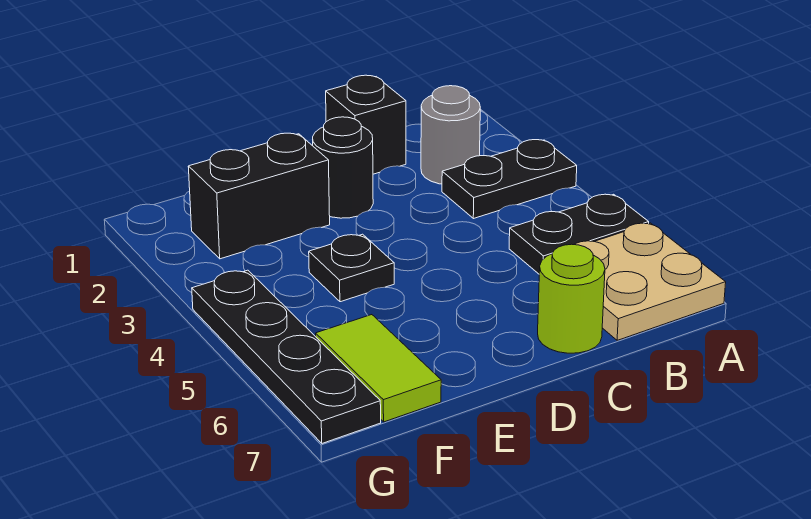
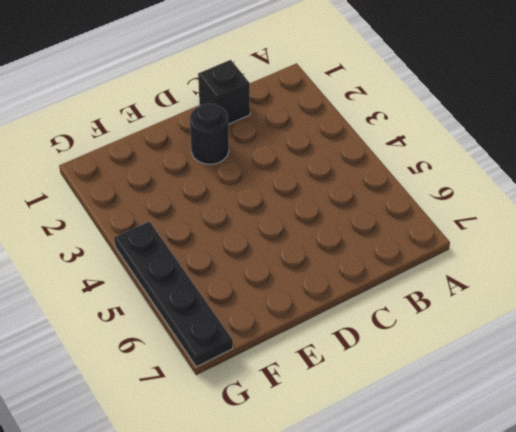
none -> black 1x2 plate [442,140,577,219]
none -> black 1x2 plate [509,194,649,274]

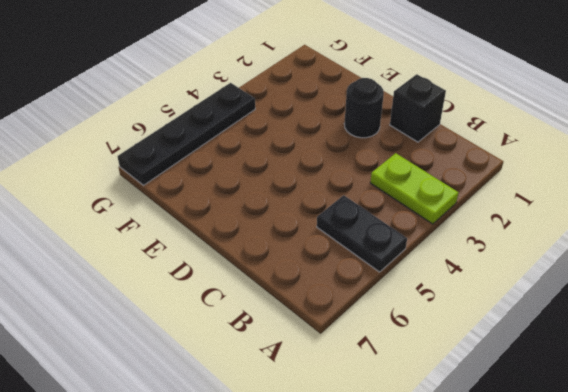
lime 1x2 plate [370,153,458,224] -> black 1x2 plate [442,140,577,219]
none -> tan 2x2 plate [574,223,726,340]
none -> grey 1x1 round brick [421,86,480,184]

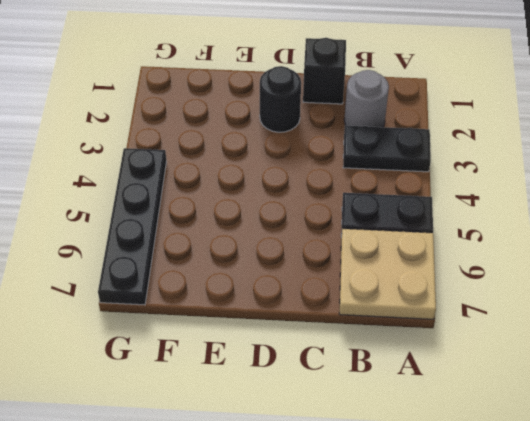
none -> lime 1x1 round brick [538,244,605,353]
none -> black 1x2 brick [188,133,330,259]

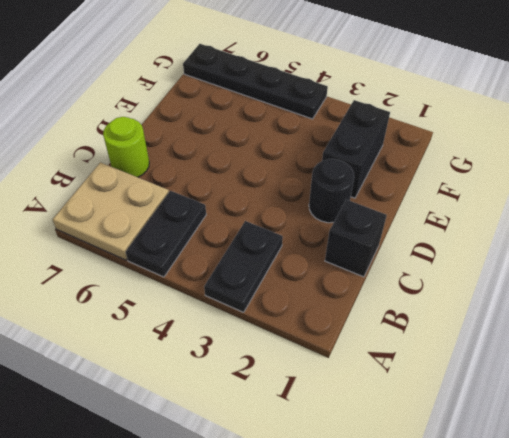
none -> grey 1x1 round brick [421,86,480,184]
none -> black 1x1 plate [309,234,394,302]

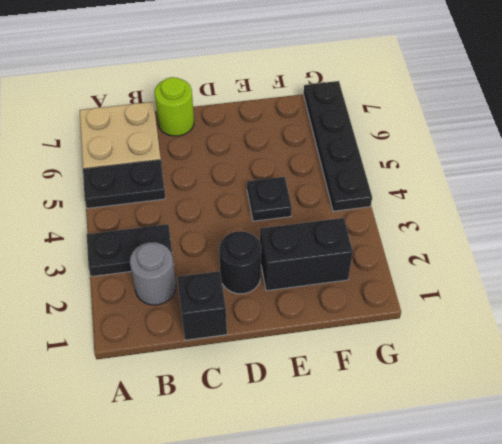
none -> lime 1x2 tile [316,315,441,422]

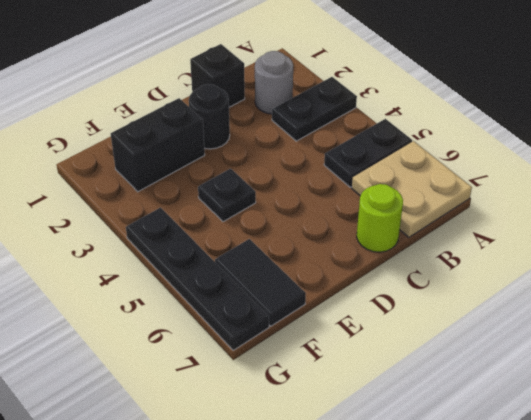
black 1x2 tile [215,239,306,326] -> lime 1x2 tile [316,315,441,422]

